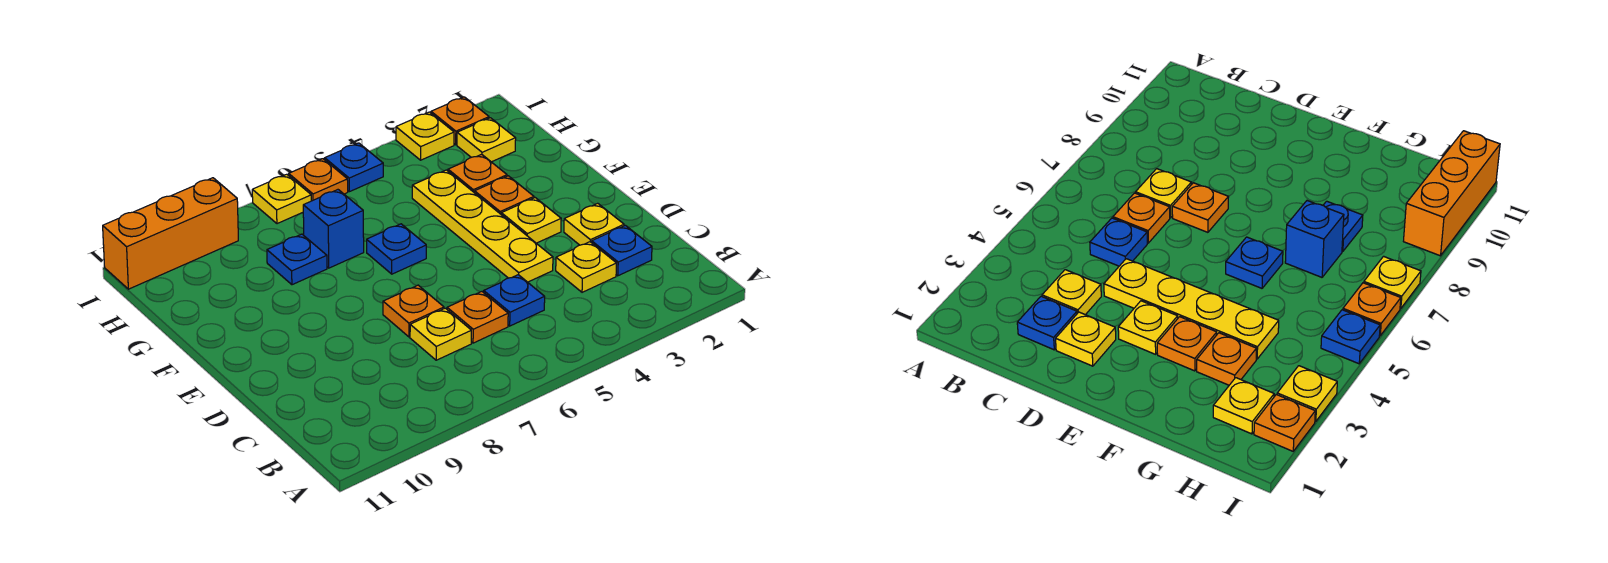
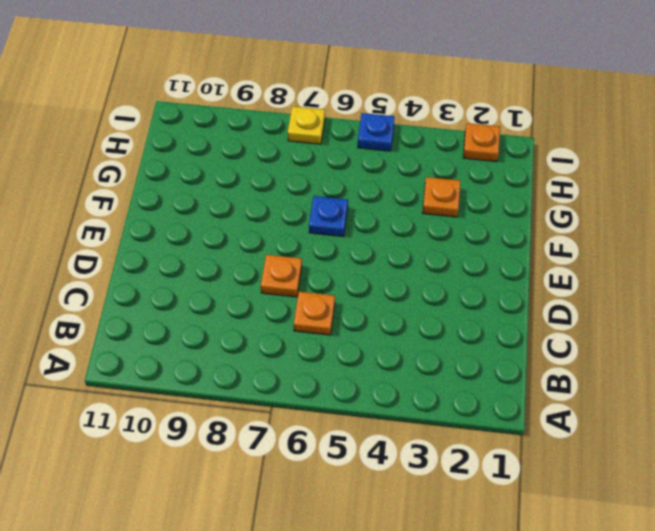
none -> blue 1x1 plate [592,225,652,276]
none -> yellow 1x1 plate [556,242,617,292]
none -> blue 1x1 plate [483,275,545,326]

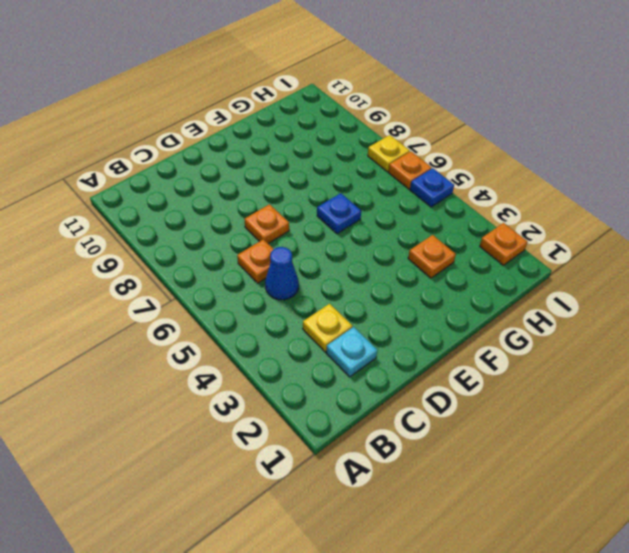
cyan 1x1 plate [326,327,377,377] -> blue 1x1 plate [592,225,652,276]
blue 1x1 cone [265,247,299,300] -> blue 1x1 plate [483,275,545,326]
none -> yellow 1x1 plate [410,308,471,360]
none -> yellow 1x1 plate [564,203,624,245]
none -> yellow 1x4 plate [412,170,553,282]

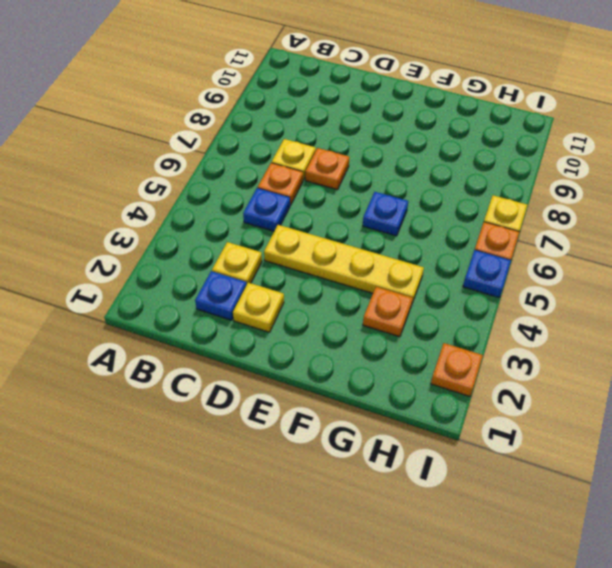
none -> yellow 1x1 plate [501,198,561,243]
none -> orange 1x1 plate [475,176,534,214]
none -> blue 1x1 brick [303,190,364,268]

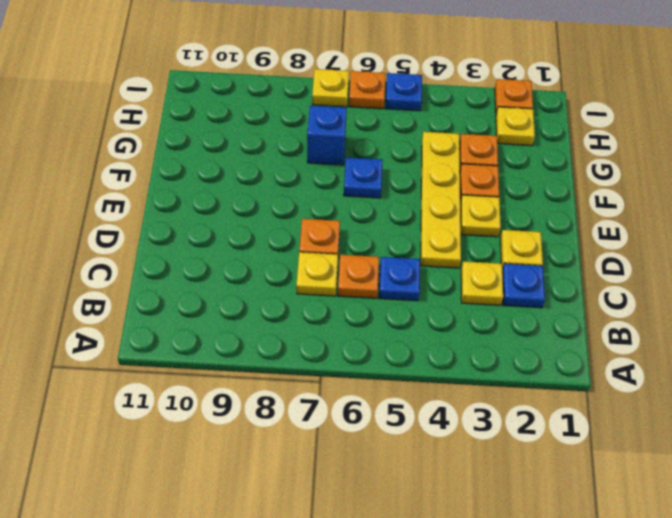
none -> blue 1x1 plate [267,234,327,285]
none -> yellow 1x1 plate [396,112,454,160]
none -> orange 1x3 brick [103,178,238,289]

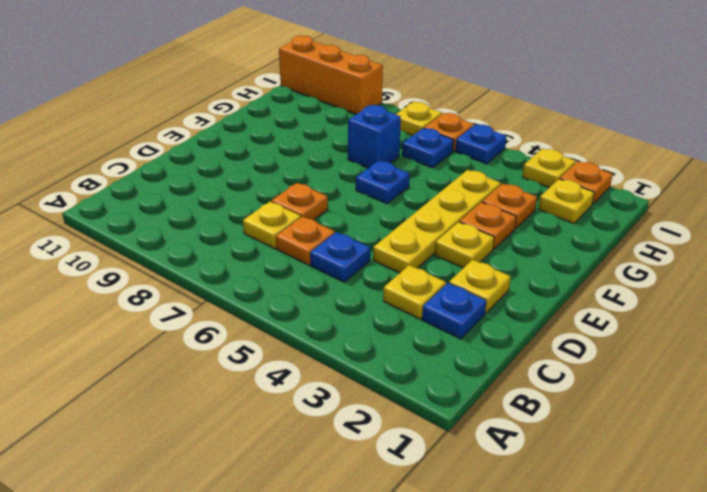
blue 1x1 plate [402,128,454,168] -> blue 1x1 plate moved to [267,234,327,285]

